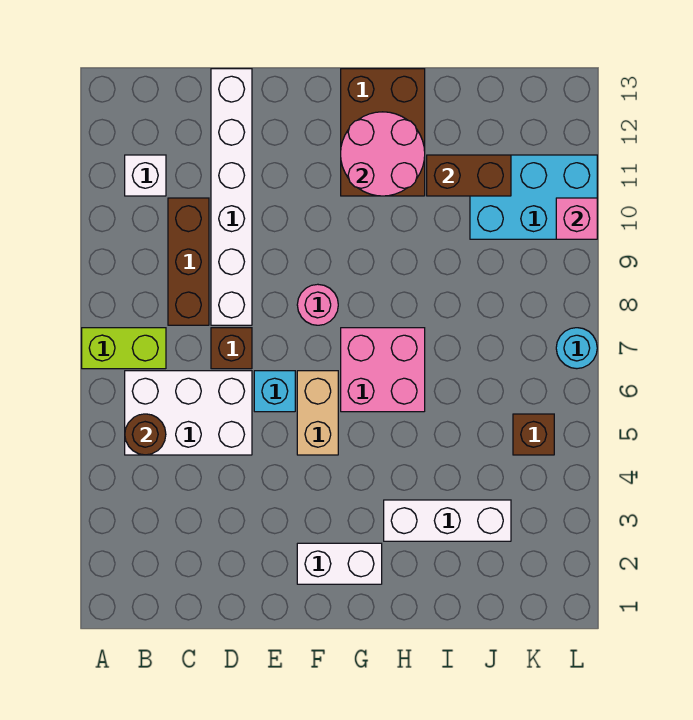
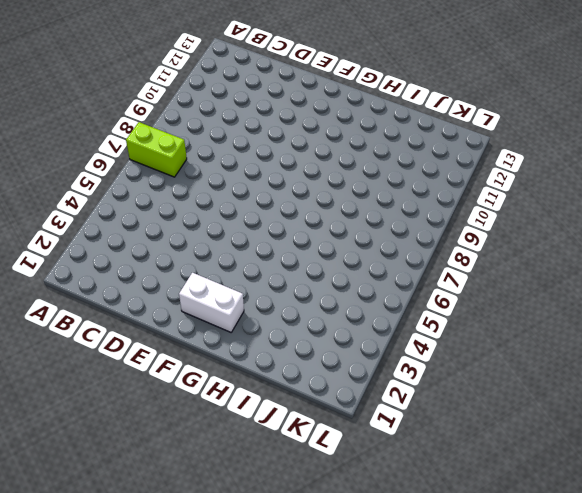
none -> white 2x3 brick [125,371,252,455]
none -> white 1x1 brick [125,155,166,196]
none -> brown 1x3 brick [168,198,209,325]

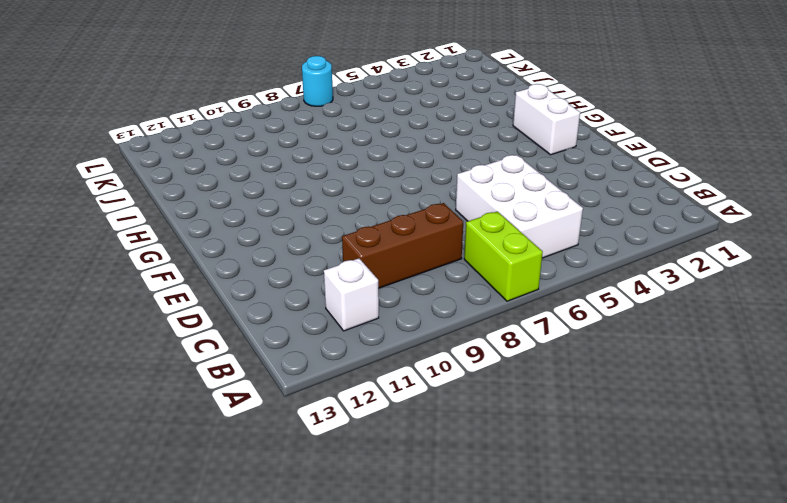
none -> brown 1x1 brick [211,328,252,369]
none -> white 1x6 brick [211,69,252,325]
none -> cyan 1x1 brick [254,371,295,412]

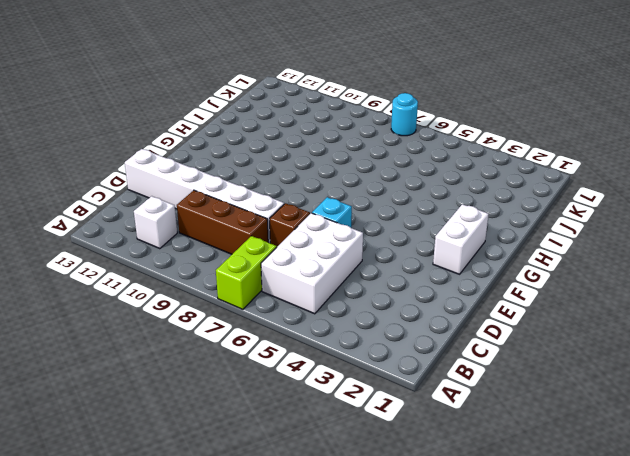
none -> tan 1x2 brick [297,371,338,455]
none -> pink 1x1 round brick [297,284,338,325]
none -> pink 2x2 brick [341,328,425,412]

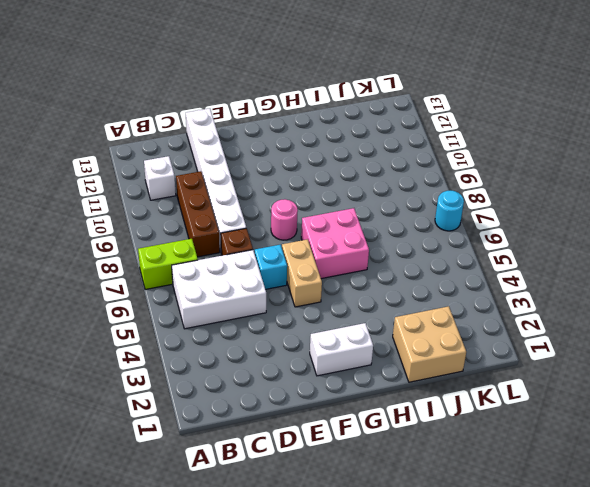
tan 2x2 brick [393,306,466,382] -> none
none -> brown 2x3 brick [341,69,425,196]
none -> white 1x3 brick [384,500,511,541]
none -> cyan 2x3 brick [470,155,597,239]

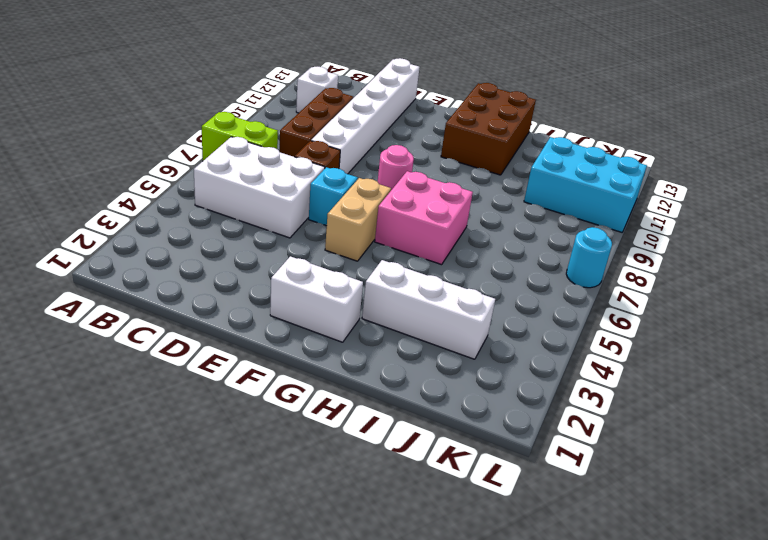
none -> brown 1x1 brick [513,414,554,455]
none -> brown 1x1 round brick [125,414,166,455]
none -> pink 2x2 round brick [341,112,425,196]

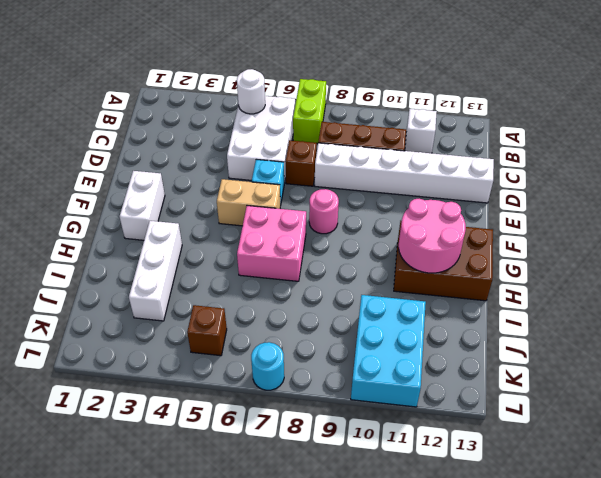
white 1x1 round brick [237,69,265,114] -> brown 1x1 round brick [125,414,166,455]
none -> brown 1x2 brick [427,155,511,196]
none -> pink 1x1 brick [556,198,597,239]

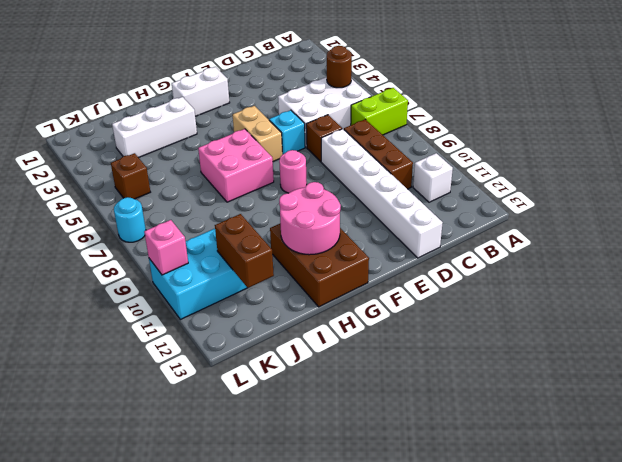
brown 1x2 brick [215,214,274,288] -> brown 1x2 brick turned to [427,155,511,196]

